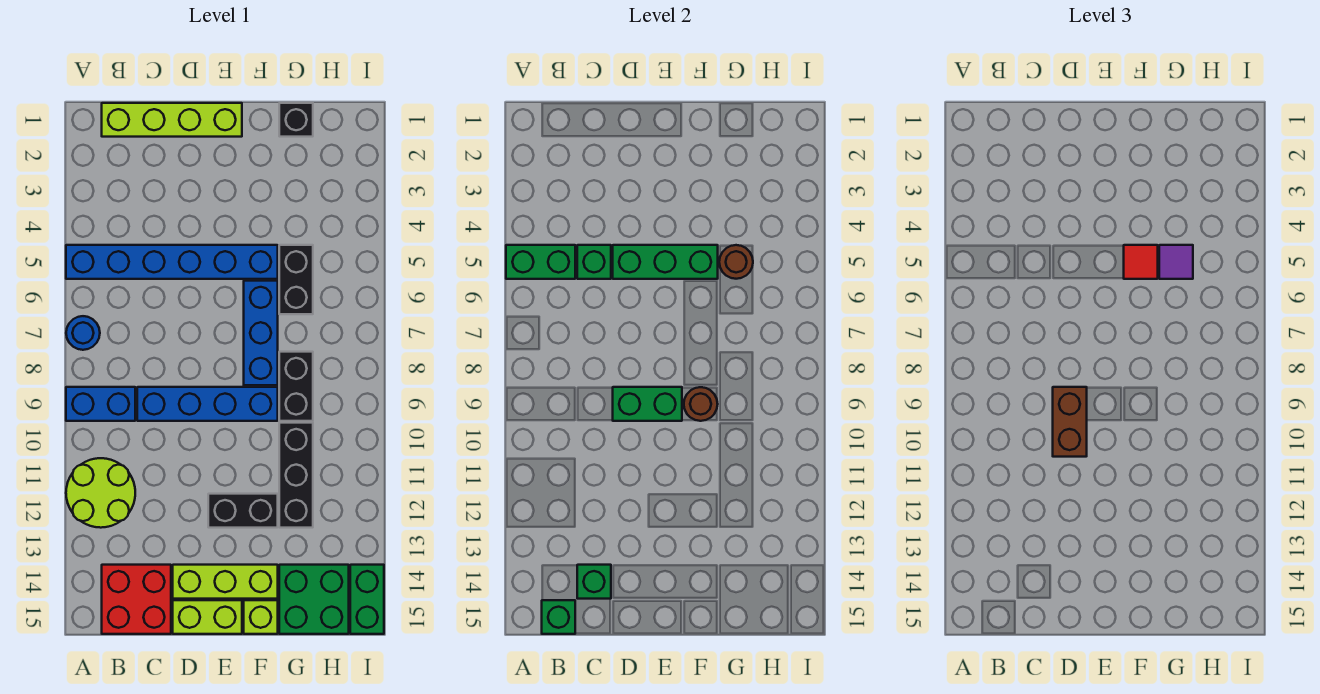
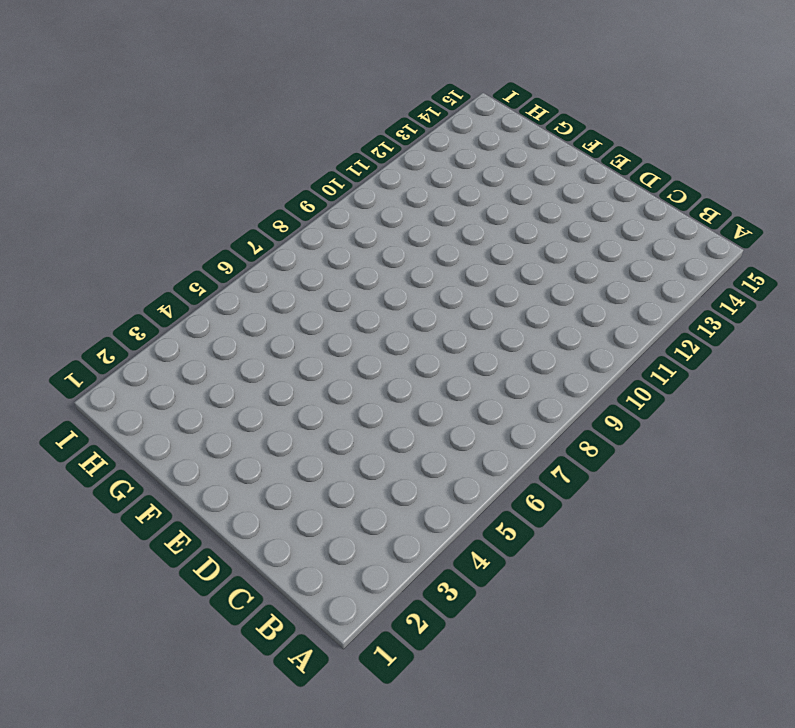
none -> blue 1x6 brick [66,245,278,279]
none -> blue 1x1 round brick [66,316,100,350]
none -> blue 1x2 brick [66,387,135,421]

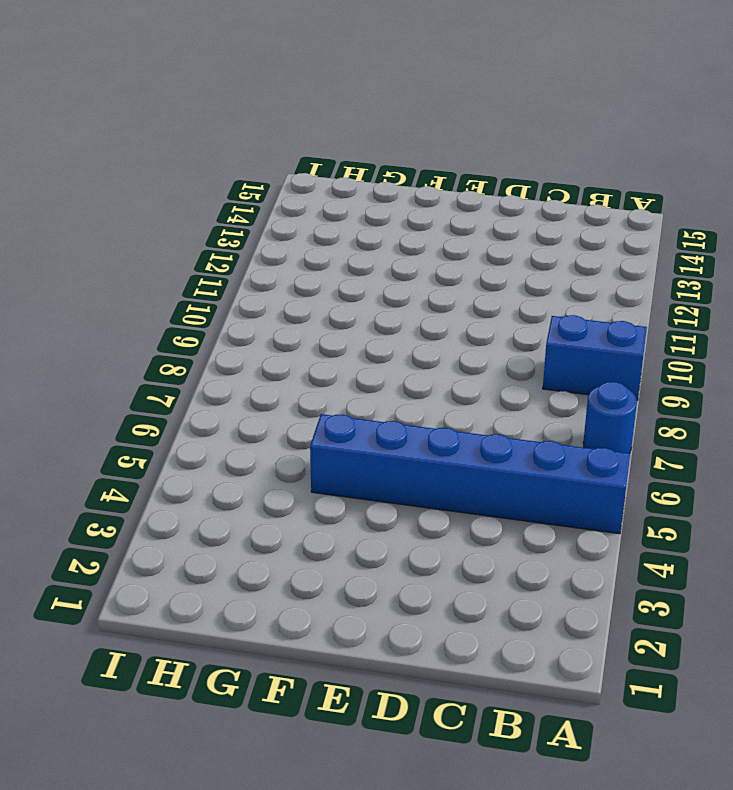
none -> lime 2x2 round brick [66,458,135,528]
none -> lime 1x4 brick [102,103,242,137]
none -> red 2x2 brick [102,565,171,634]

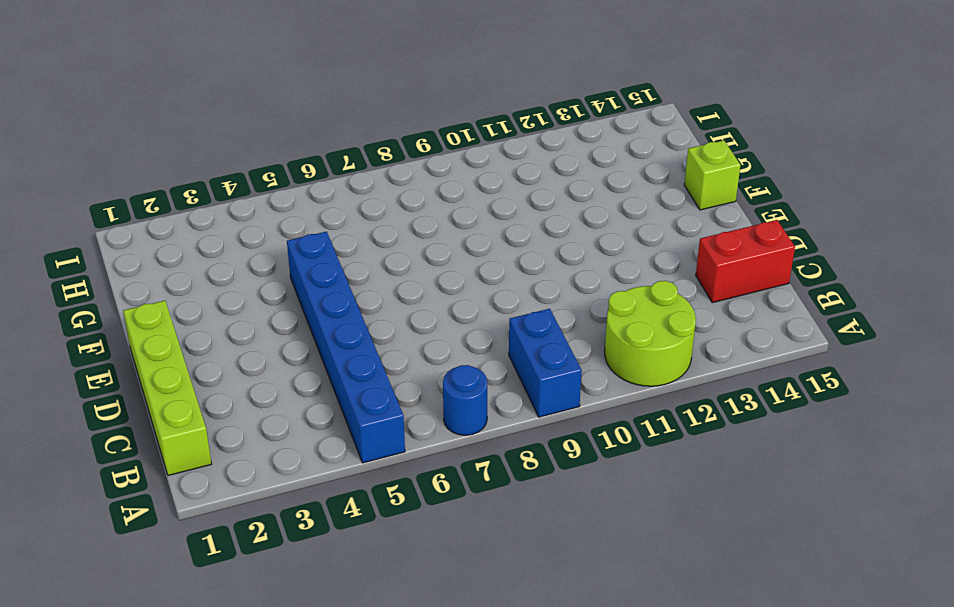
red 1x2 brick [696,220,795,303] -> red 2x2 brick [102,565,171,634]
none -> blue 1x4 brick [137,387,278,421]
none -> lime 1x3 brick [173,565,278,599]
none -> lime 1x2 brick [173,600,242,634]

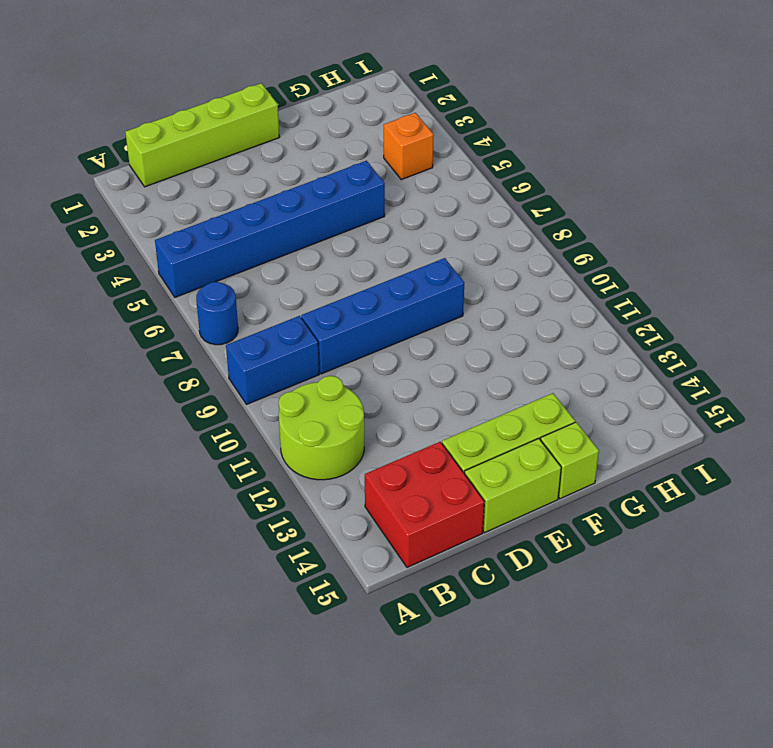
orange 1x1 brick [384,113,434,180] -> none
none -> black 1x2 brick [208,494,278,528]
none -> blue 1x3 brick [244,281,278,385]
none -> black 1x1 brick [279,103,313,137]

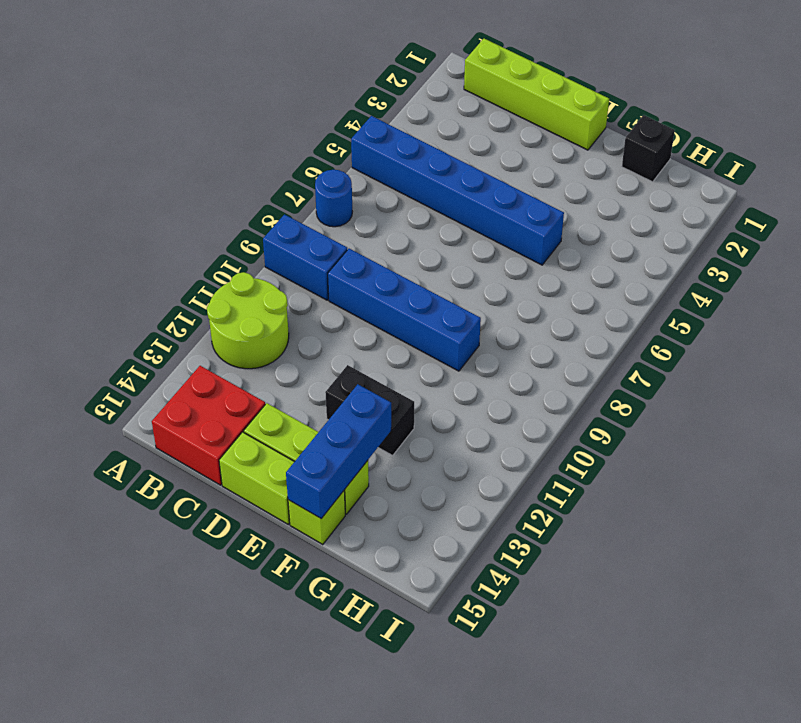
blue 1x3 brick [286,384,391,518] -> blue 1x3 brick moved to [244,281,278,385]
none -> black 1x2 brick [279,245,313,314]
none -> black 1x2 brick [279,352,313,421]
none -> black 1x3 brick [279,423,313,528]

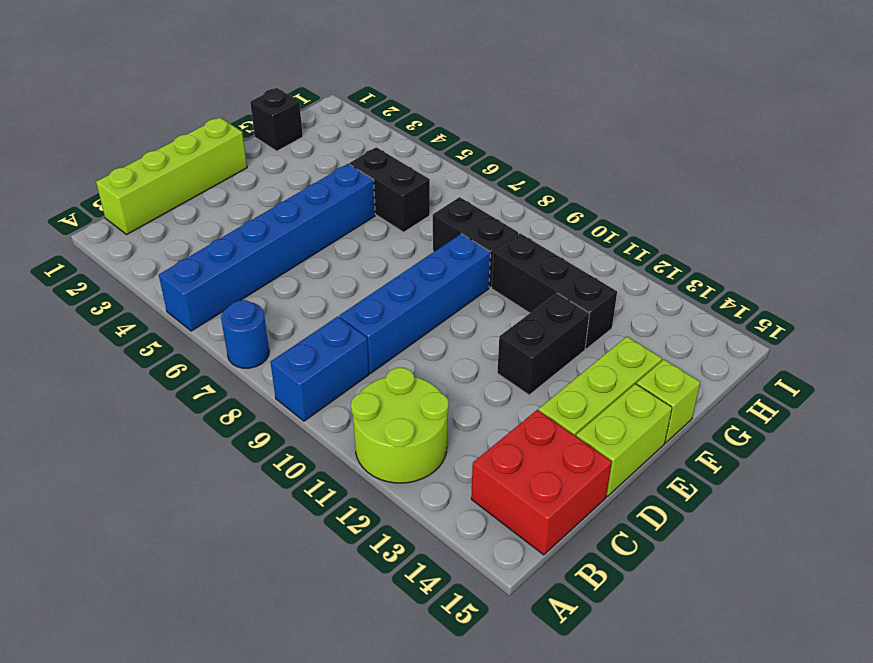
none -> blue 1x3 brick [244,281,278,385]
none -> green 2x2 brick [279,565,349,634]
none -> green 1x2 brick [350,565,384,634]

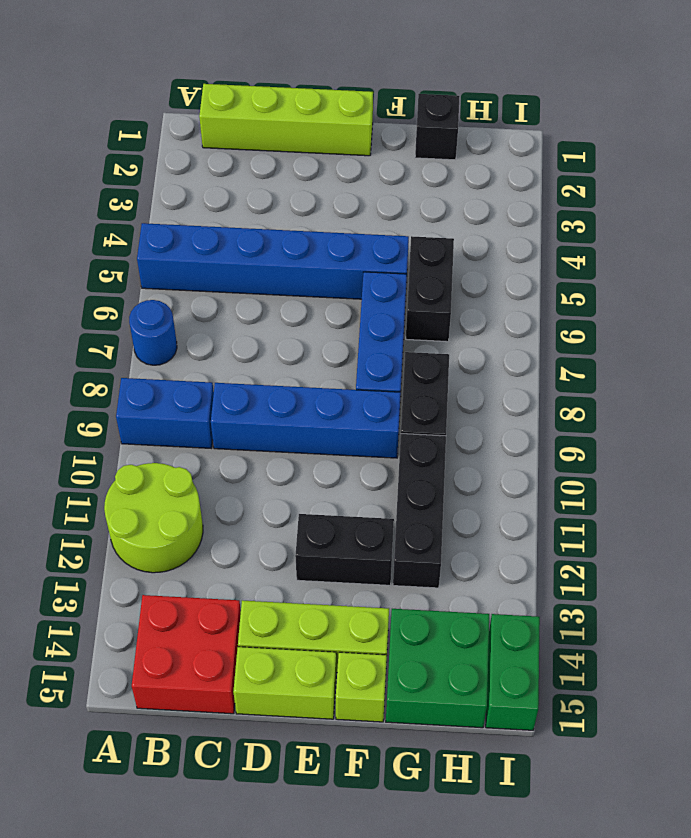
none -> green 1x2 brick [506,245,575,279]
none -> green 1x1 brick [542,600,575,634]
none -> green 1x1 brick [577,245,611,279]

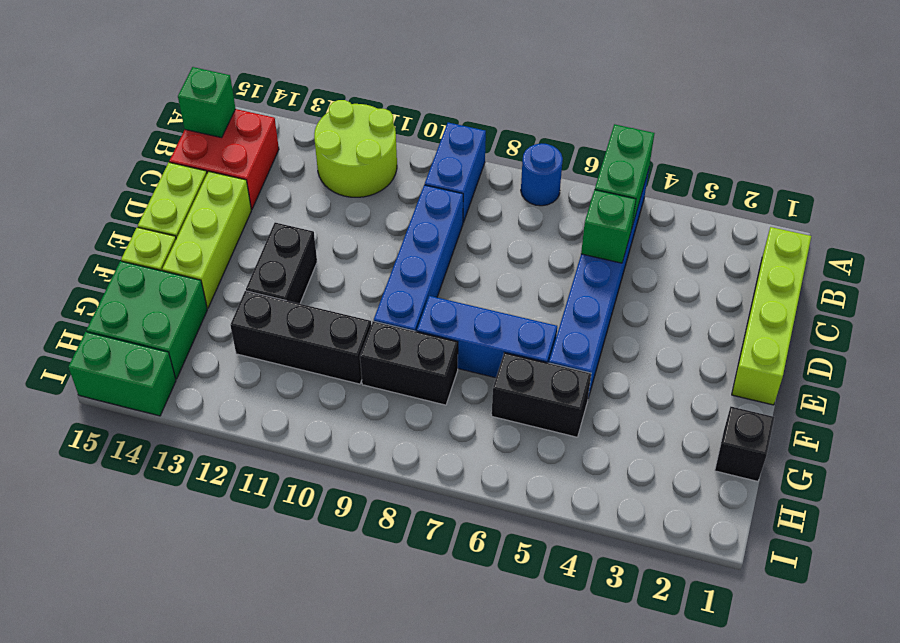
none -> green 1x1 brick [577,565,611,599]
none -> green 1x3 brick [613,245,718,279]
none -> green 1x2 brick [613,387,682,421]

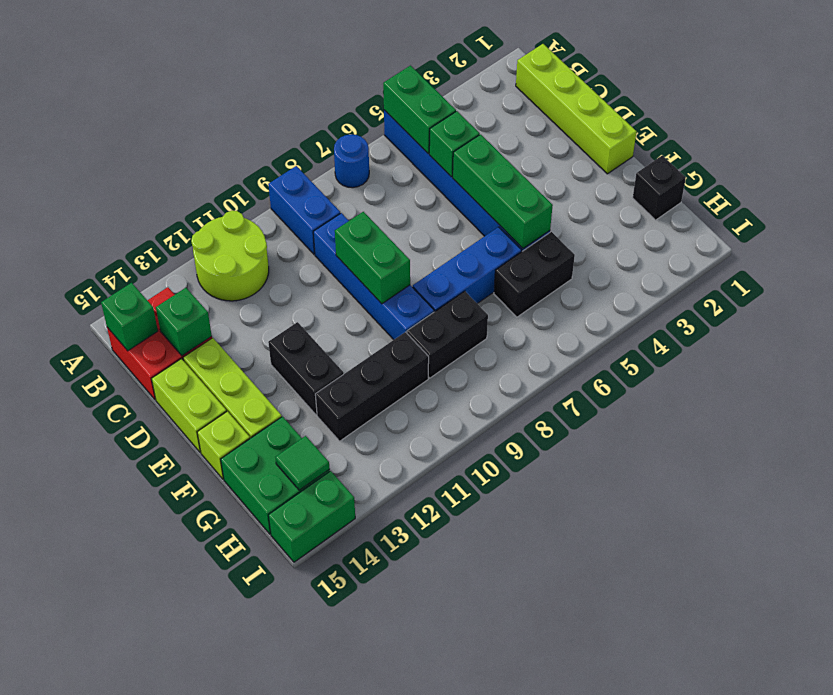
green 1x1 tile [275,436,330,490] -> none
none -> brown 1x1 round brick [684,387,718,421]
none -> brown 1x1 round brick [719,245,753,279]
none -> brown 1x2 brick [1053,387,1087,457]

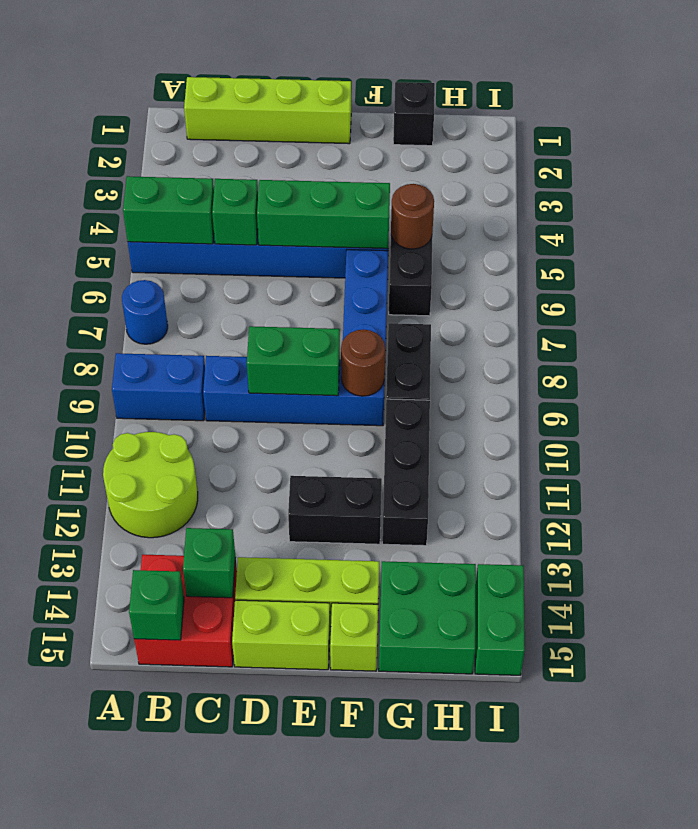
none -> brown 1x2 brick [1053,387,1087,457]
none -> red 1x1 tile [1124,245,1158,279]
none -> purple 1x1 tile [1159,245,1193,279]

